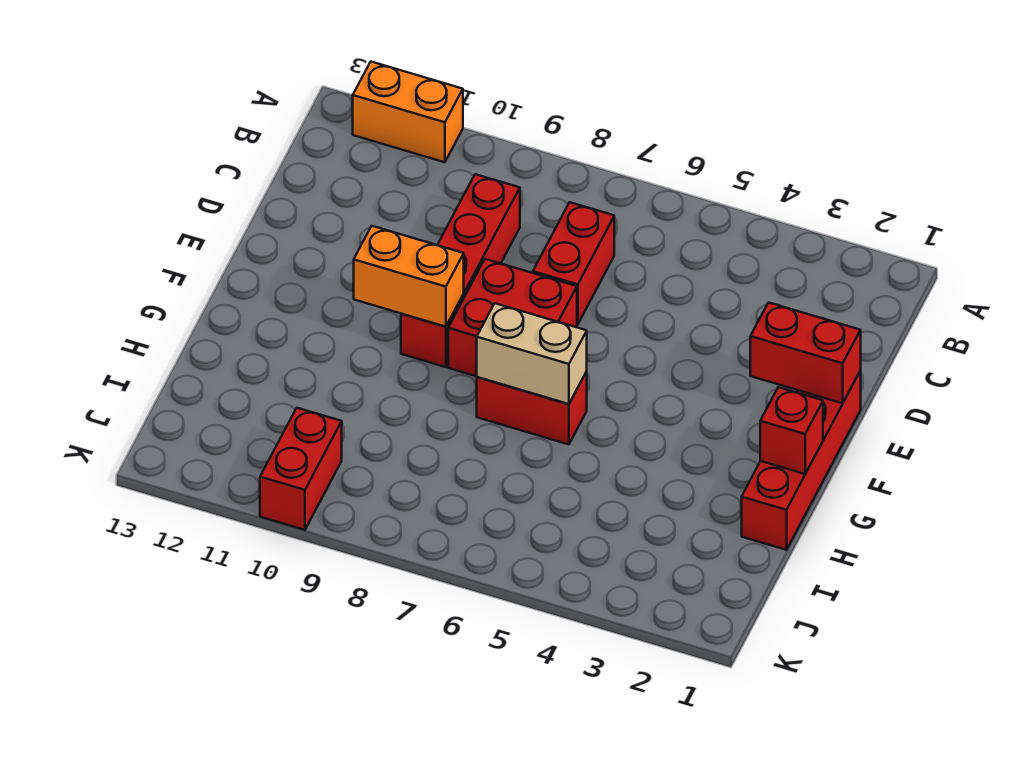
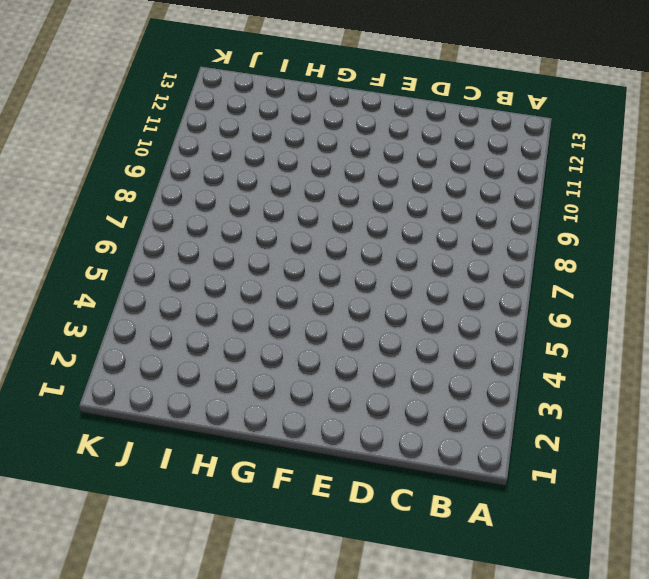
none -> orange 1x2 brick [353,62,463,162]
none -> red 1x2 brick [533,202,614,324]

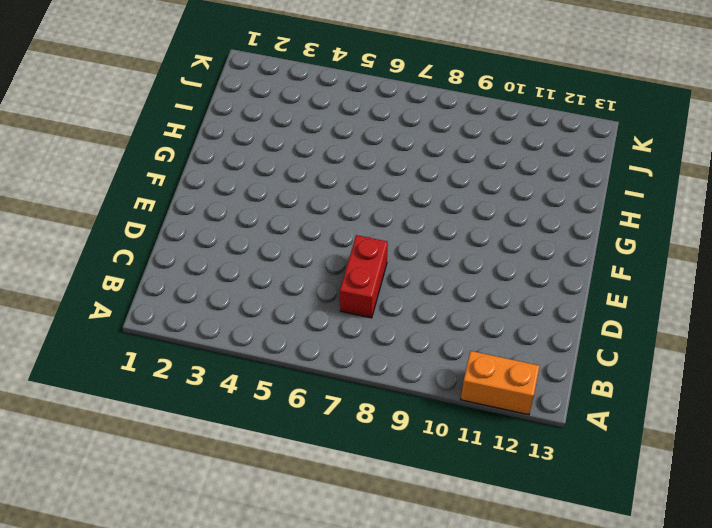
none -> red 1x4 brick [401,174,520,367]
none -> red 1x4 brick [742,371,861,550]

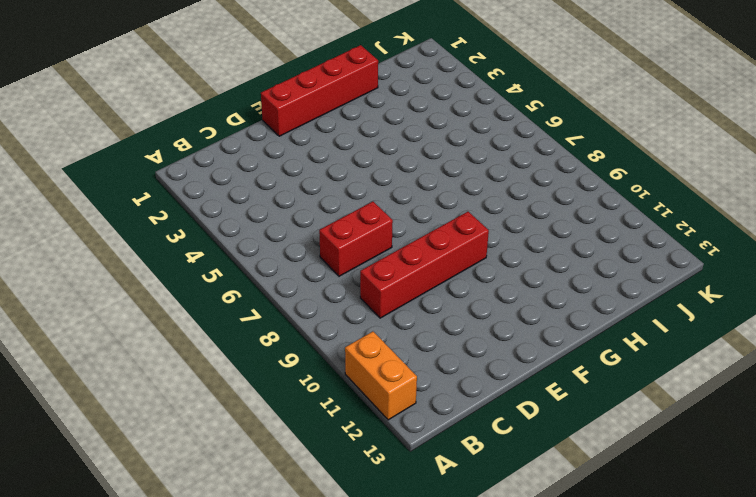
none -> red 2x2 brick [448,259,577,376]
none -> red 1x2 brick [477,371,587,444]

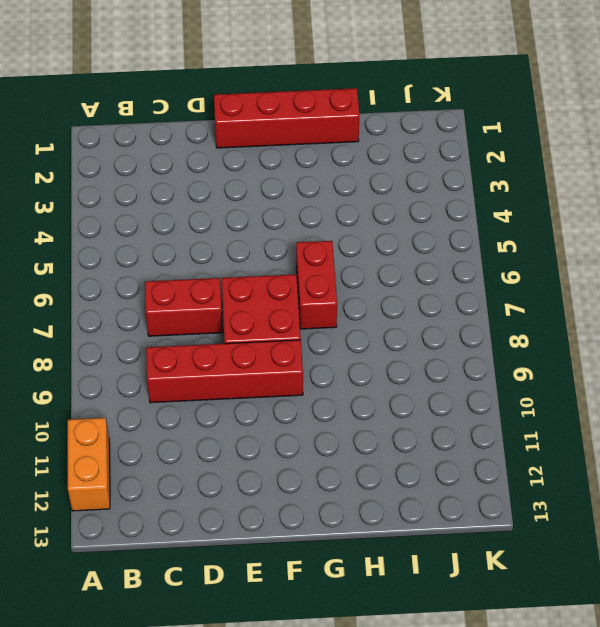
none -> red 1x2 brick [260,408,342,530]
none -> red 1x2 brick [750,303,861,403]

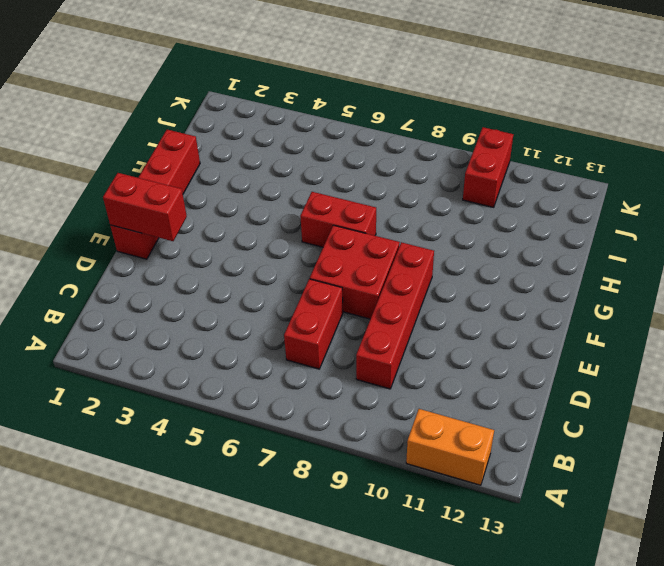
none -> orange 1x2 brick [354,226,464,327]
none -> red 1x1 brick [760,387,823,474]

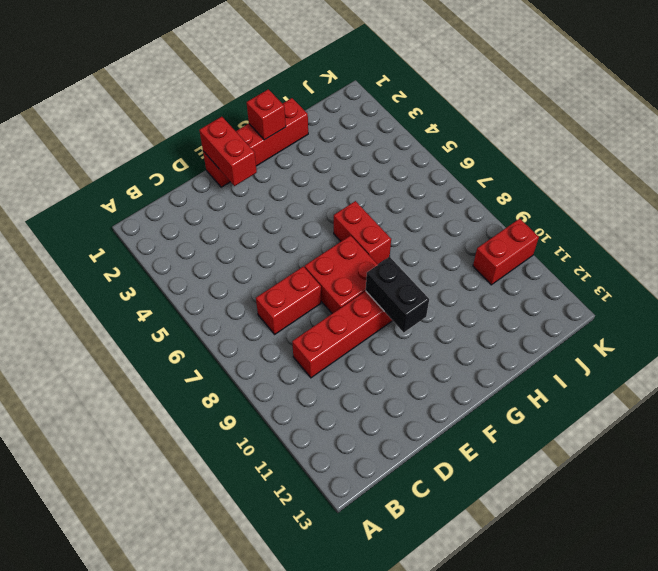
black 1x2 brick [366,257,429,332] -> orange 1x2 brick [354,226,464,327]
none -> orange 1x2 brick [353,62,463,162]
none -> tan 1x2 brick [477,303,587,404]

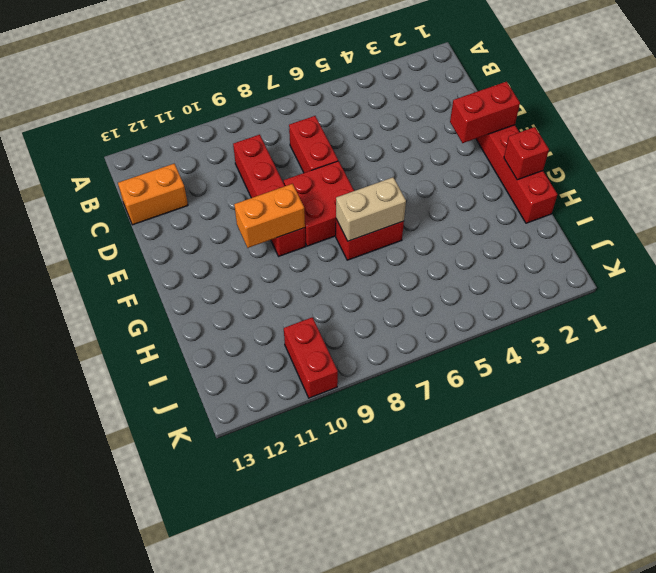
orange 1x2 brick [118,164,188,225] -> orange 1x2 brick moved to [353,62,463,162]

